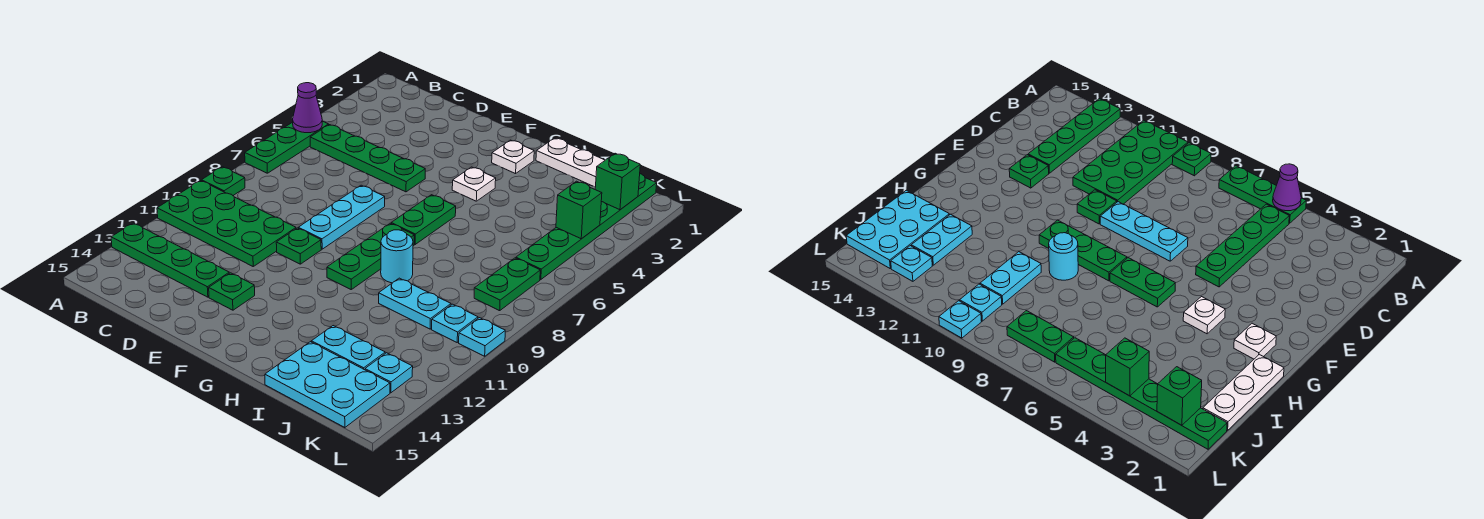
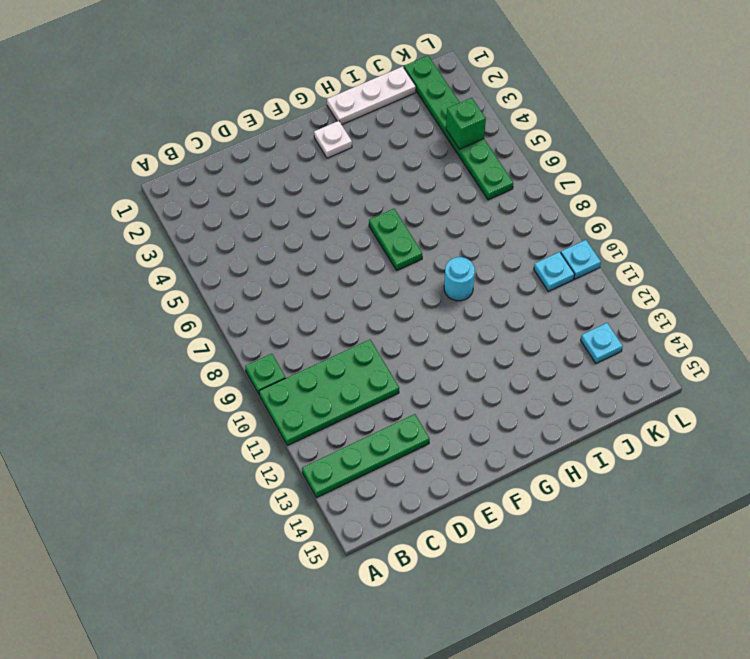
none -> green 1x3 plate [245,121,329,173]
none -> green 1x4 plate [310,125,425,192]
none -> cyan 1x3 plate [298,185,385,249]

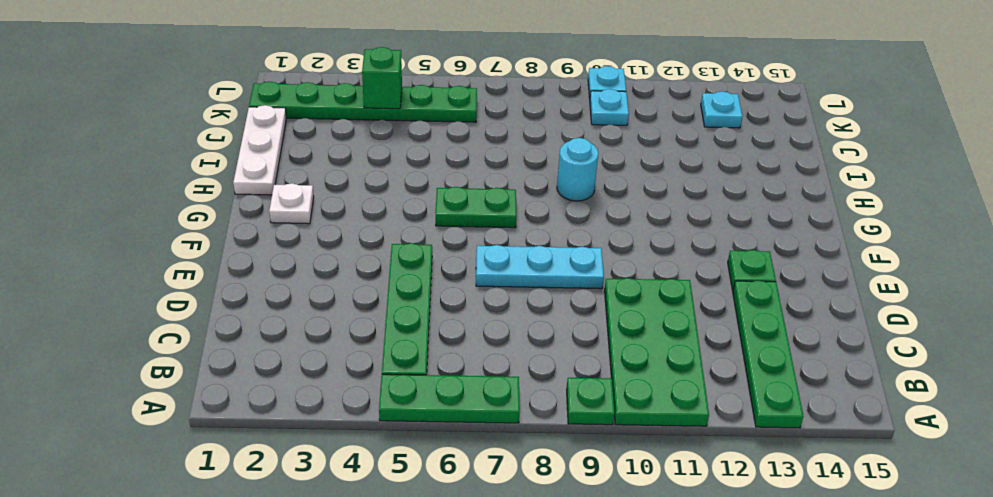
none -> green 1x1 plate [276,228,321,264]
none -> white 1x1 plate [452,167,496,201]
none -> green 1x3 plate [327,223,414,289]

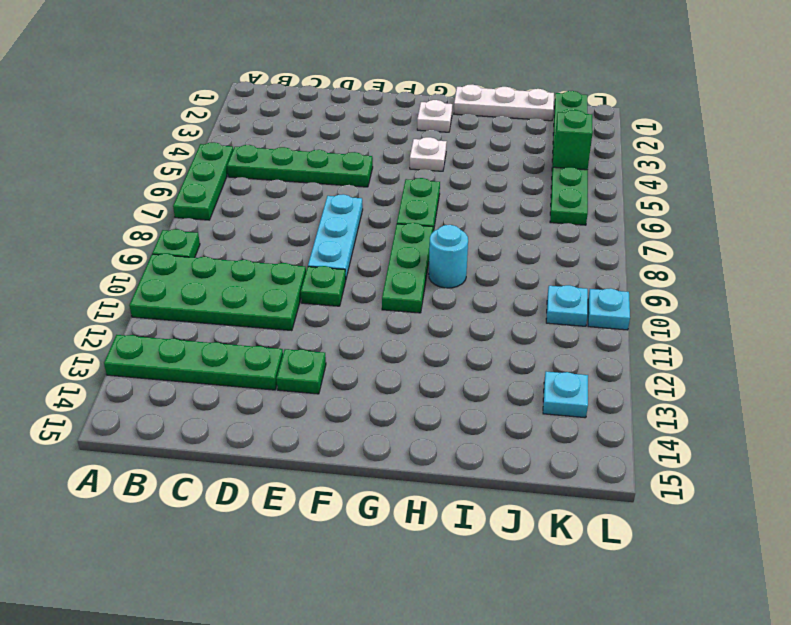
none -> cyan 1x2 plate [379,278,451,329]
none -> cyan 1x2 plate [311,326,385,370]
none -> cyan 2x3 plate [265,342,390,428]

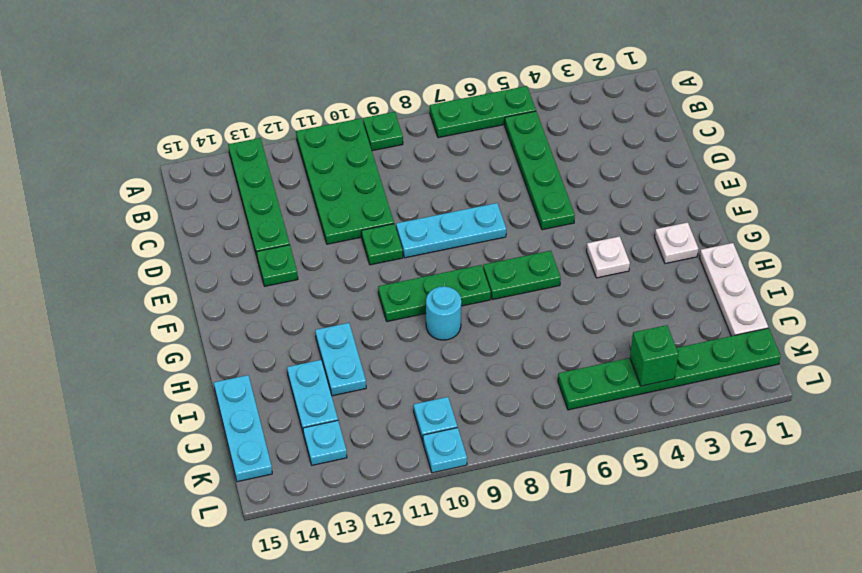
cyan 1x2 plate [315,323,366,396] -> cyan 1x2 plate moved to [379,278,451,329]
cyan 1x3 plate [214,375,272,482] -> cyan 2x3 plate [265,342,390,428]
none -> green 1x2 plate [474,258,540,311]
none -> purple 1x1 cone [293,83,322,133]
none -> green 1x1 brick [595,153,640,210]

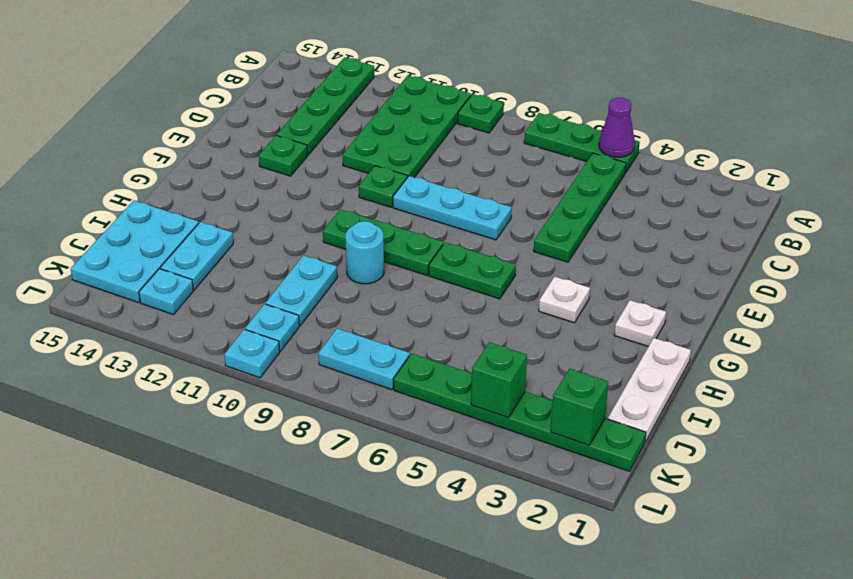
cyan 1x2 plate [318,328,410,390] -> green 1x2 plate [474,258,540,311]

